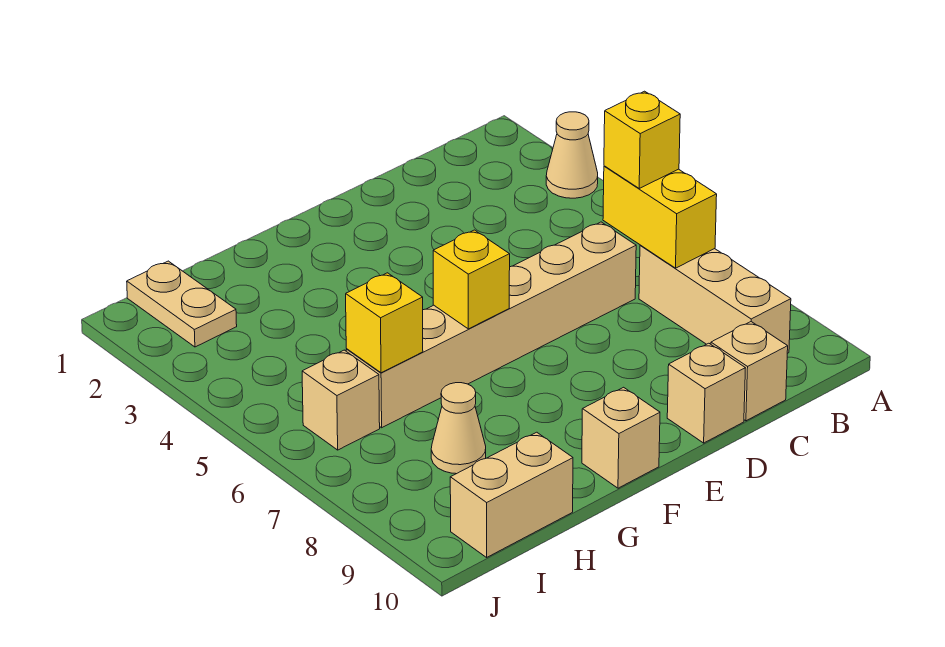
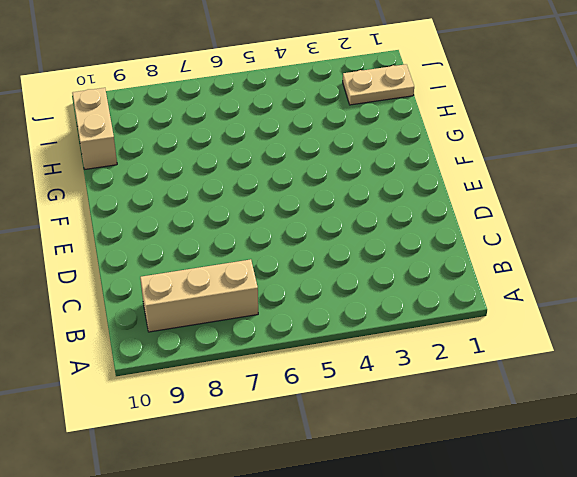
none -> tan 1x1 cone [546,112,598,198]
none -> tan 1x6 brick [346,222,636,428]
none -> tan 1x1 brick [711,322,788,421]

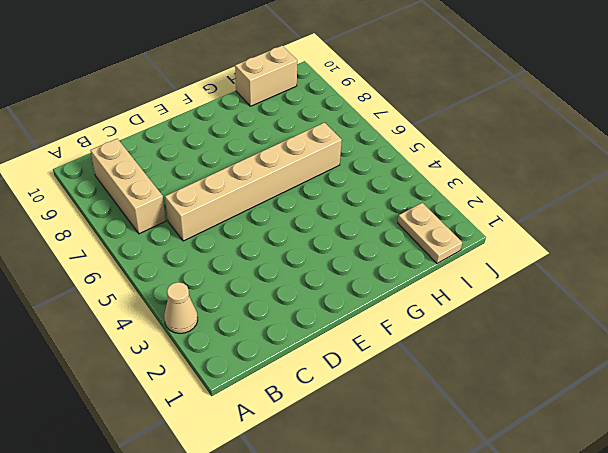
none -> tan 1x1 brick [711,322,788,421]
none -> tan 1x1 brick [667,343,745,443]
none -> tan 1x1 brick [582,387,660,488]

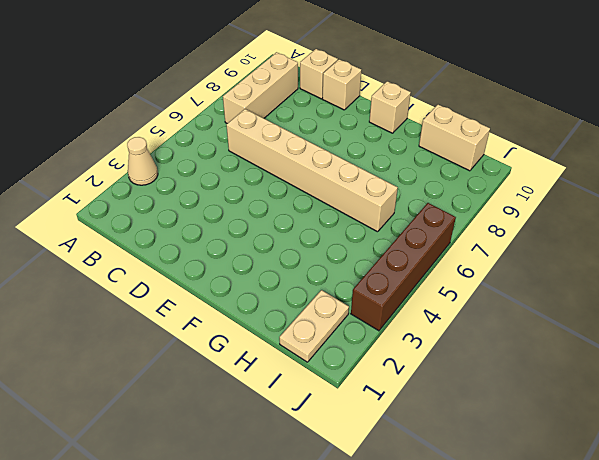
brown 1x4 brick [351,203,456,331] -> none
none -> tan 1x1 cone [431,383,486,474]
none -> tan 1x1 brick [302,350,380,450]
none -> yellow 1x2 brick [603,166,717,268]

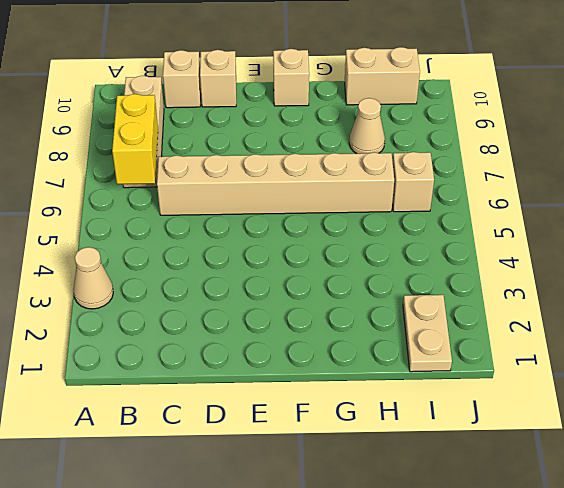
none -> yellow 1x1 brick [433,230,510,329]
none -> yellow 1x1 brick [346,273,423,373]
none -> yellow 1x1 brick [604,91,680,188]

